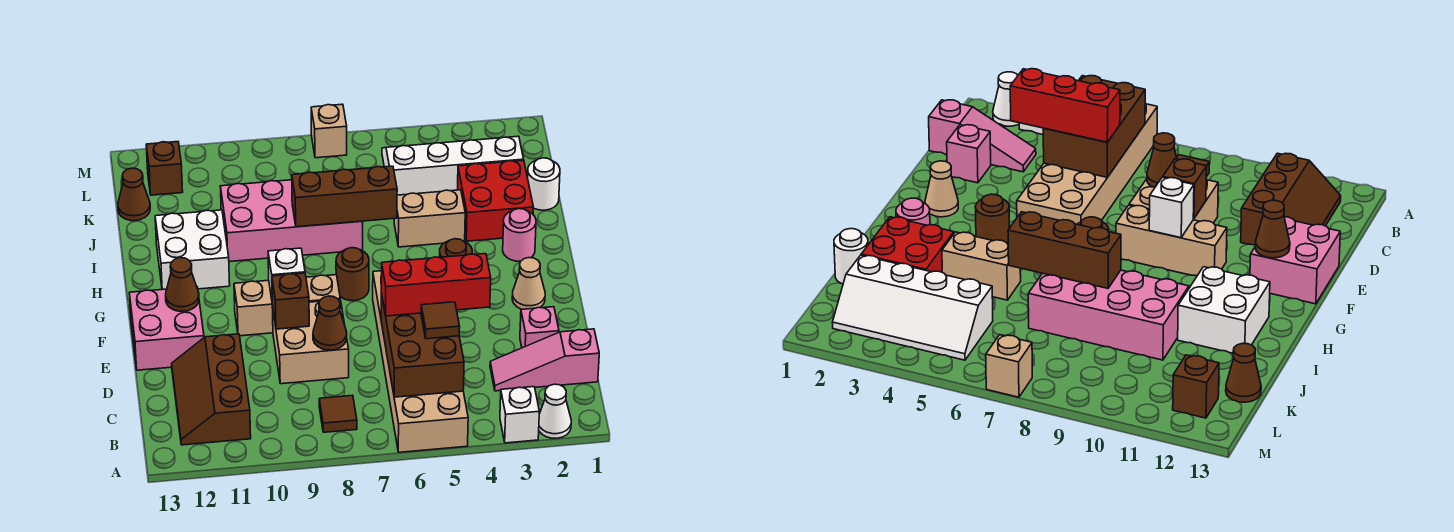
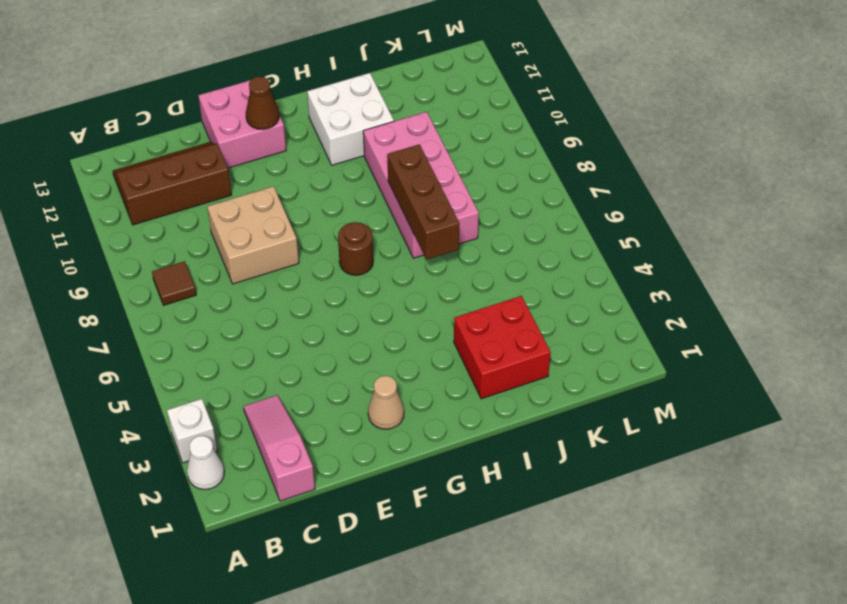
none -> tan 2x6 brick [373,271,468,452]
none -> pink 1x1 brick [520,307,559,348]
none -> tan 1x3 brick [234,275,340,336]
none -> brown 1x1 round brick [440,239,472,257]

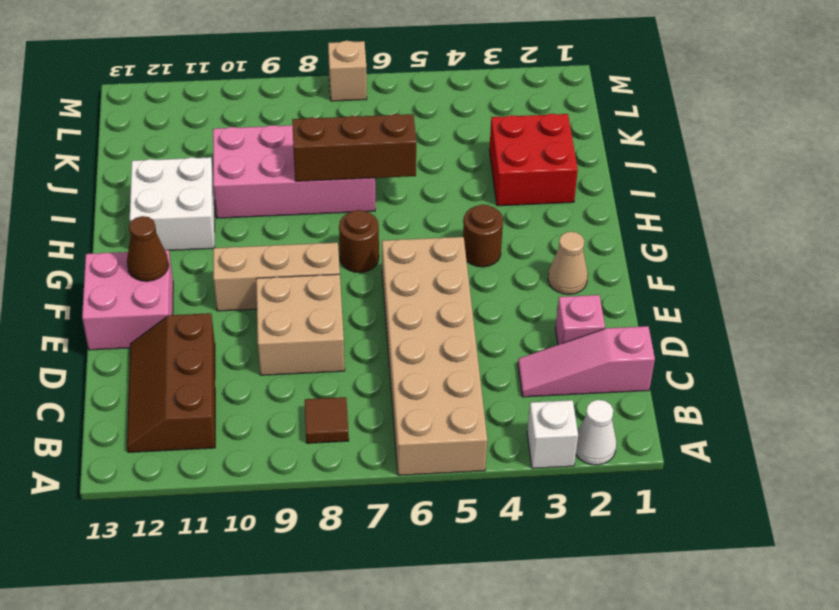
none -> pink 1x1 round brick [503,209,536,261]
none -> tan 1x2 brick [394,190,465,247]
none -> white 1x1 round brick [528,158,560,210]
none -> white 2x4 slope [382,136,524,195]

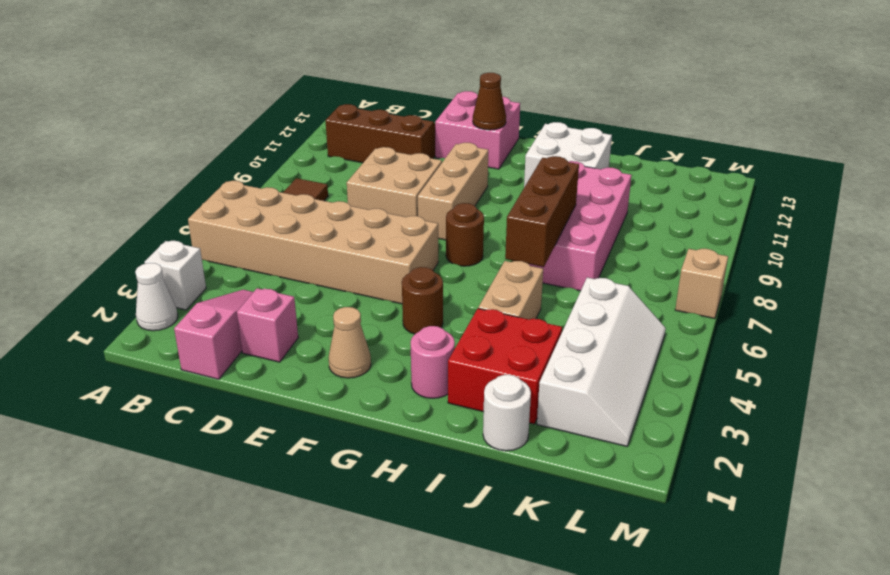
none -> brown 1x1 cone [118,168,150,221]
none -> brown 1x1 brick [146,142,183,195]
none -> brown 2x3 brick [381,293,464,397]
none -> brown 1x1 cone [313,296,347,350]

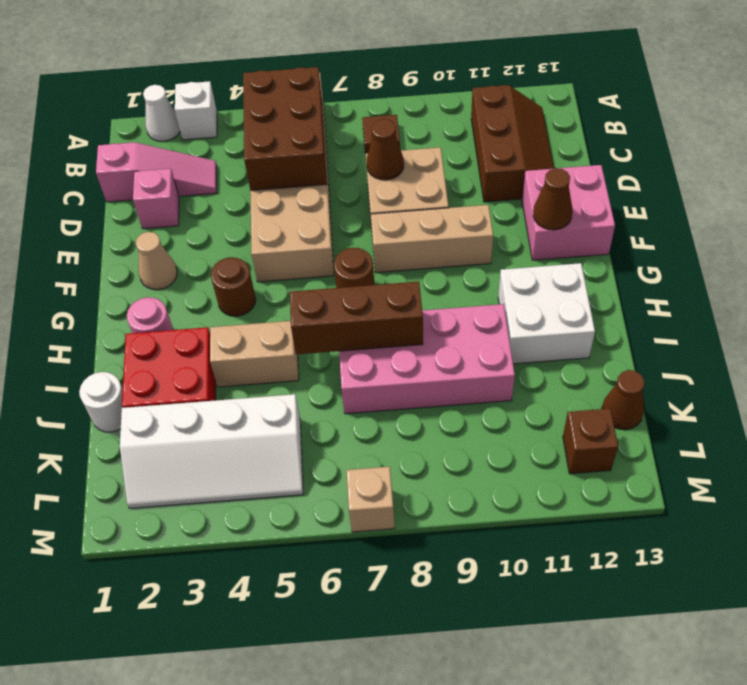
none -> brown 1x1 brick [272,273,309,329]
none -> white 1x1 brick [268,248,305,299]
none -> brown 1x1 tile [421,302,460,339]
none -> red 1x3 brick [381,254,491,316]

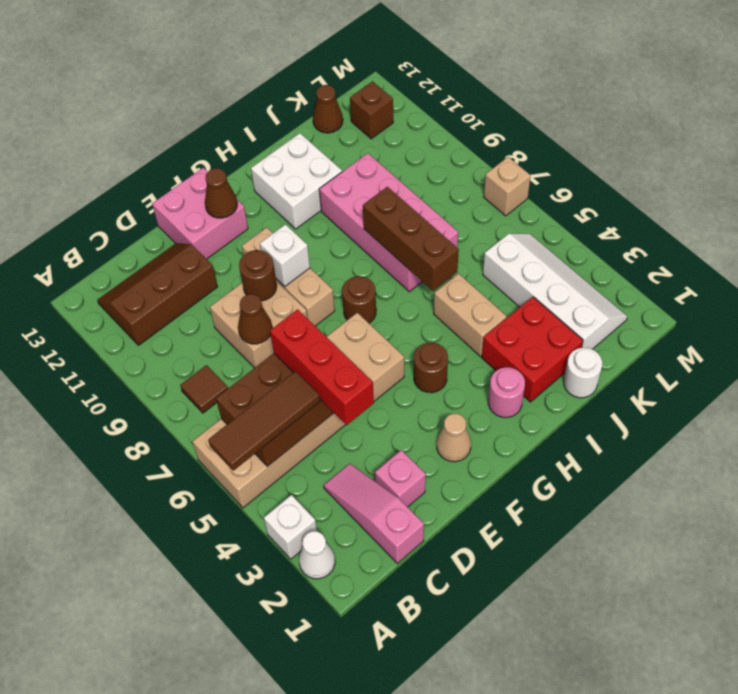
brown 1x3 tile [208,371,320,471] -> brown 1x1 tile [421,302,460,339]
brown 1x1 round brick [239,250,277,301] -> brown 1x1 brick [272,273,309,329]

